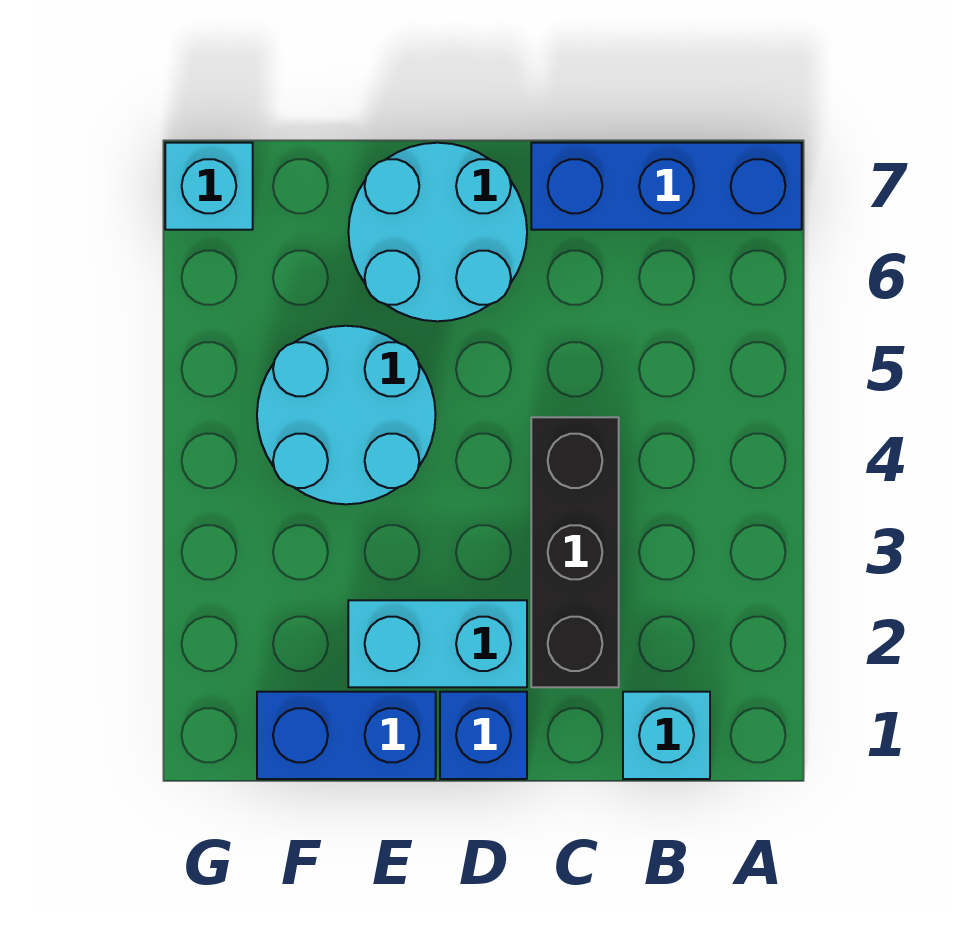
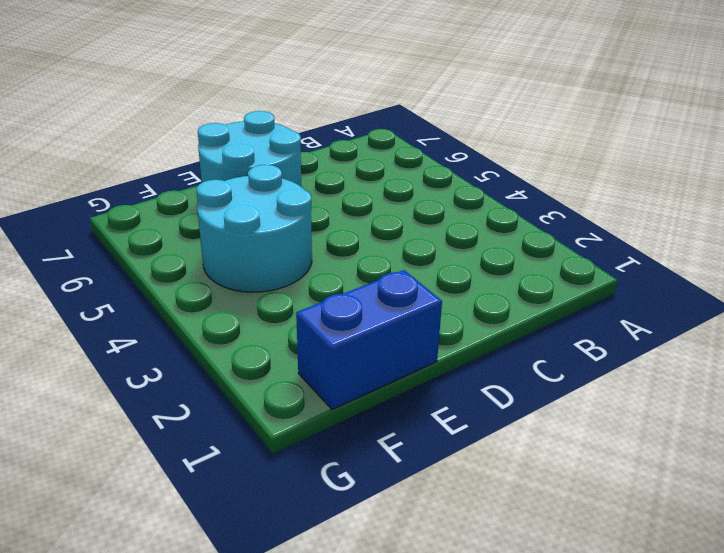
none -> blue 1x3 brick [531,143,802,230]
none -> cyan 1x1 brick [623,692,710,779]

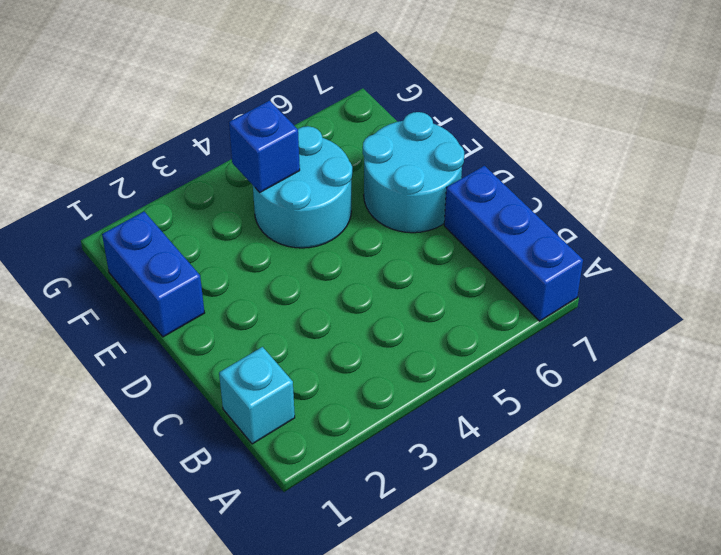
blue 1x1 brick [229,101,300,192] -> blue 1x1 brick moved to [440,692,527,779]
none -> black 1x3 brick [531,417,619,687]
none -> cyan 1x2 brick [348,600,527,687]

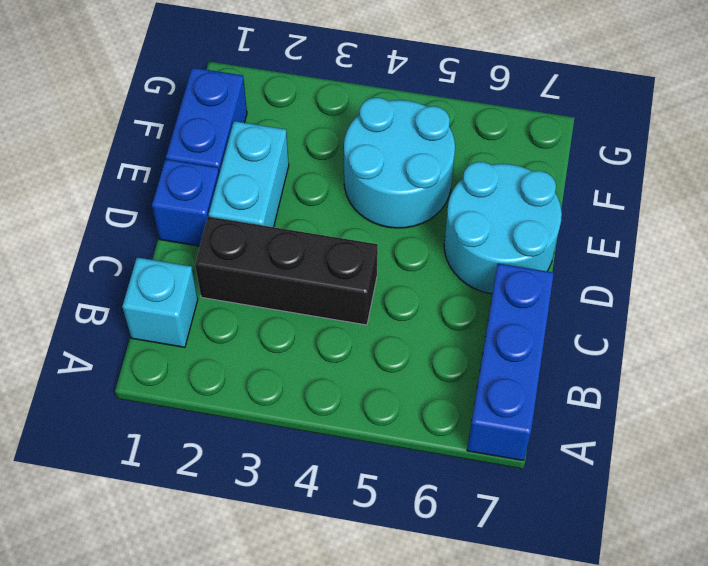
none -> cyan 1x1 brick [165,143,253,230]

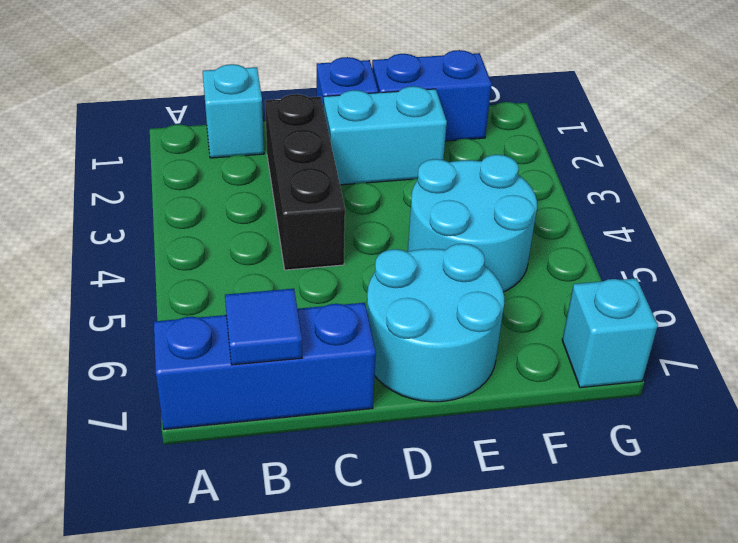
blue 1x1 tile [225,289,302,365] -> none

